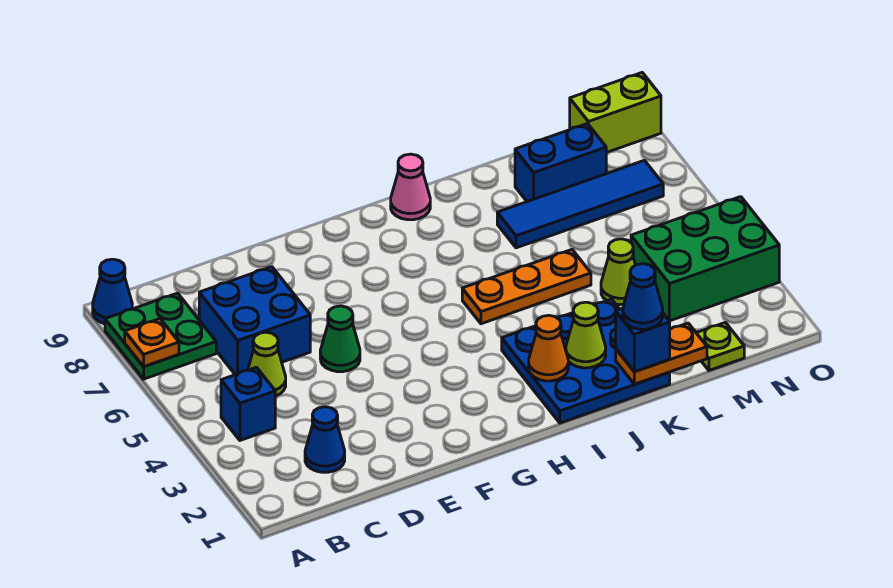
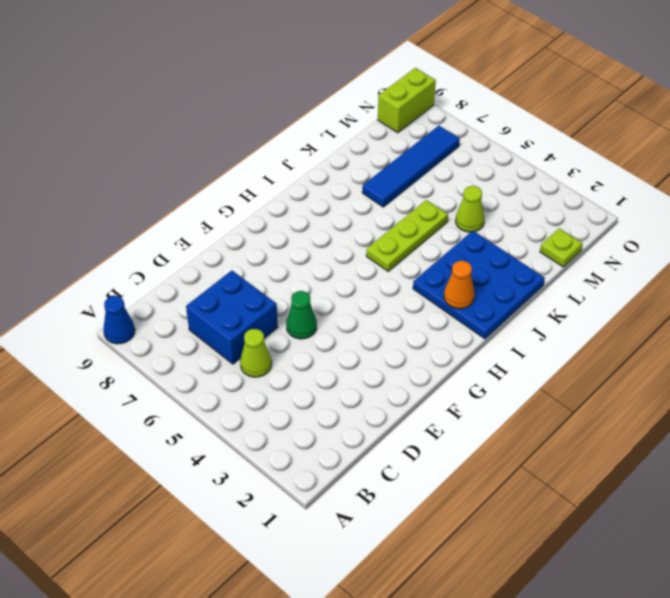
lime 1x3 plate [366,200,448,271] -> orange 1x3 plate [462,250,591,324]
none -> green 2x2 plate [105,293,216,379]
none -> blue 1x1 brick [221,367,275,440]
none -> blue 1x1 cone [305,407,345,472]

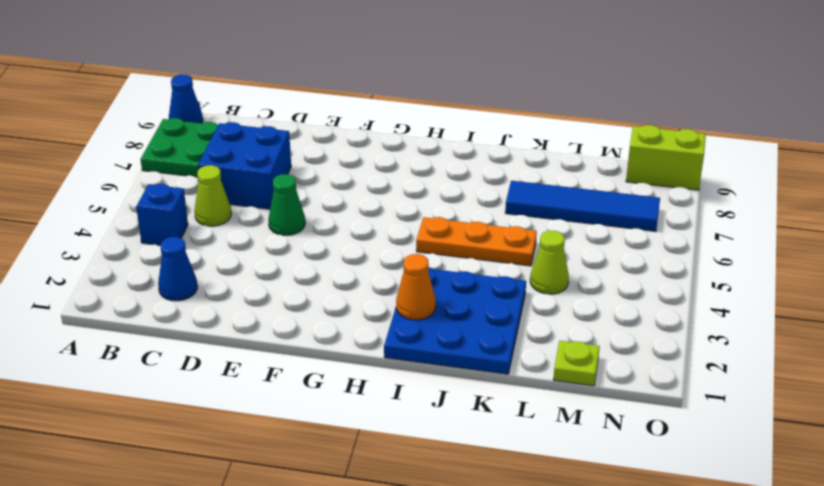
none -> pink 1x1 cone [391,154,430,220]
none -> blue 1x2 brick [515,124,606,202]
none -> green 2x3 brick [631,197,779,321]

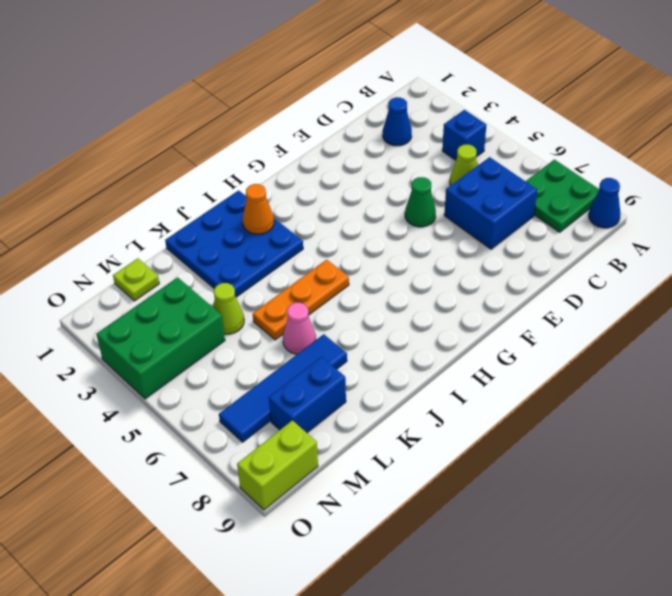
pink 1x1 cone [283,303,316,354] -> pink 1x1 cone moved to [391,154,430,220]
none -> orange 1x1 plate [125,319,179,367]
none -> lime 1x1 cone [566,302,606,368]
none -> orange 1x2 plate [616,323,707,384]

